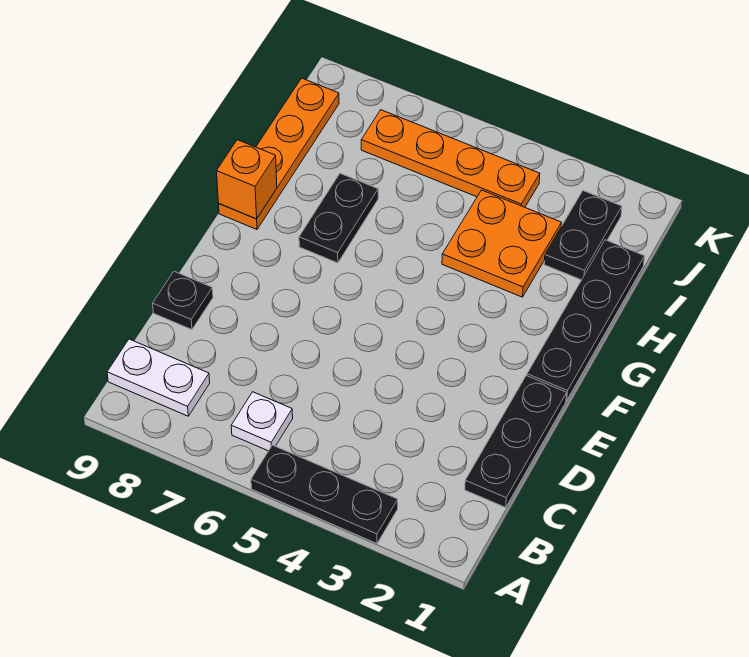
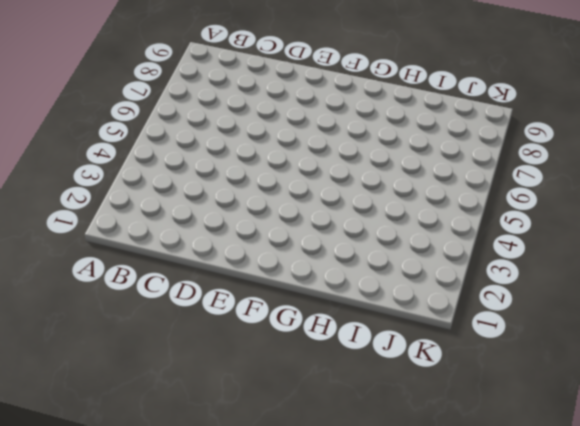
none -> black 1x3 plate [251,445,398,544]
none -> white 1x1 plate [231,392,293,451]
none -> white 1x2 plate [107,339,210,416]

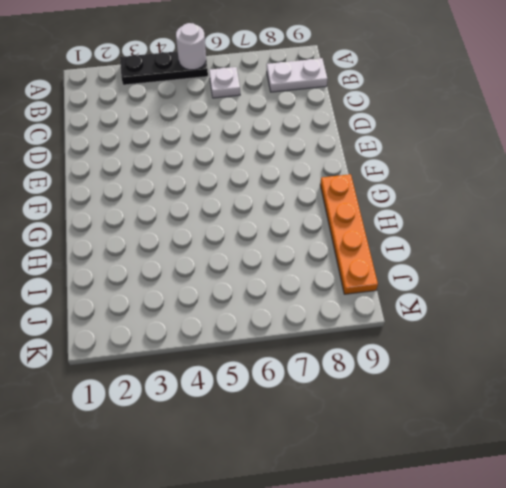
white 1x1 round brick [176,23,206,70] -> none
none -> black 1x3 plate [465,376,567,508]
none -> black 1x1 plate [153,271,213,330]
none -> black 1x4 plate [527,240,645,401]

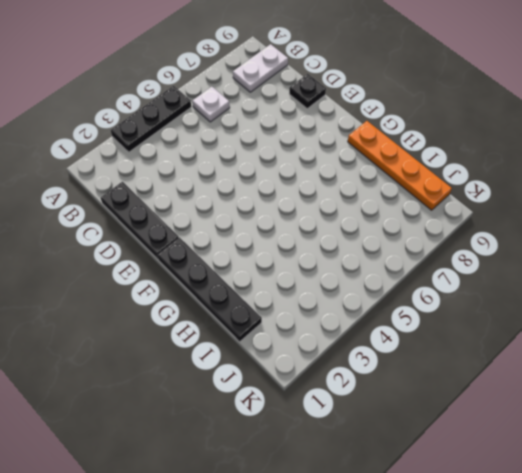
none -> black 1x2 plate [299,173,378,263]
none -> orange 2x2 plate [442,190,561,297]
none -> black 1x2 plate [544,191,622,280]

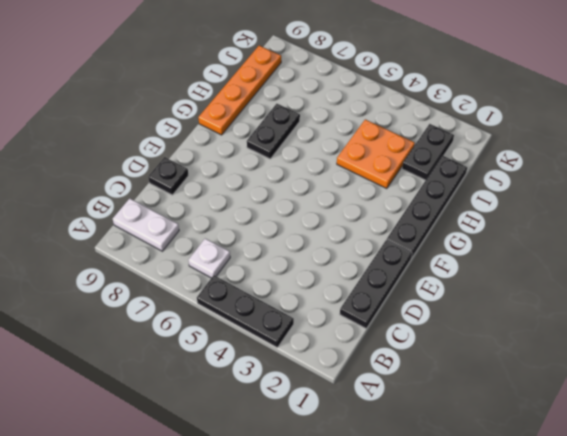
none -> orange 1x4 plate [361,110,540,207]
none -> orange 1x1 brick [217,140,277,219]

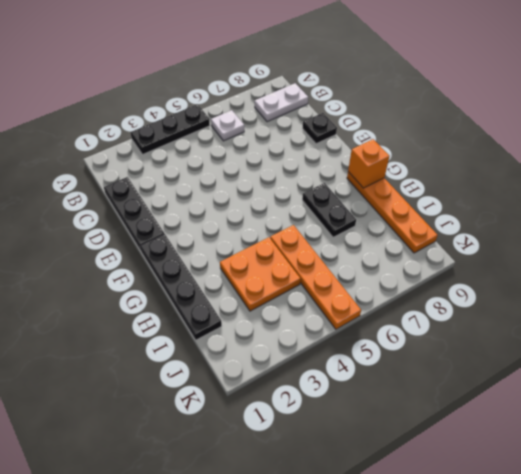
orange 1x4 plate [270,225,361,329] -> orange 1x4 plate turned to [361,110,540,207]
none -> black 1x2 plate [544,191,622,280]

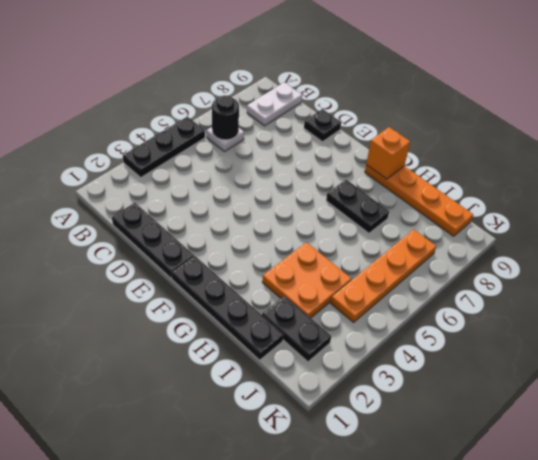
black 1x1 round brick [212,95,239,140] -> none

